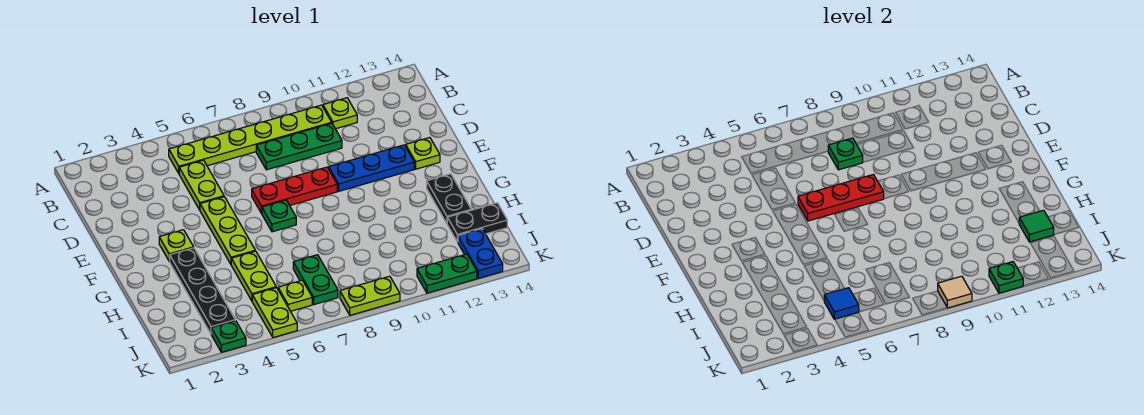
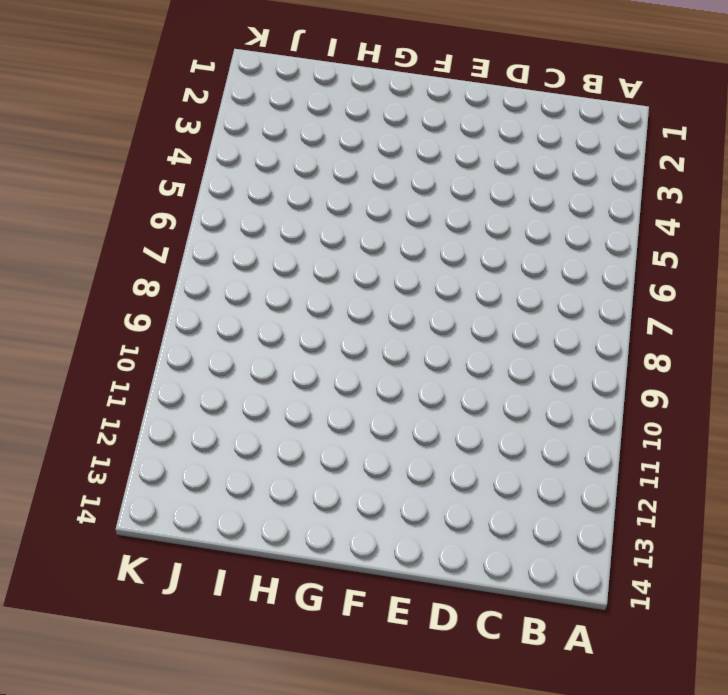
none -> lime 1x6 plate [169,105,332,173]
none -> lime 1x1 plate [323,98,357,129]
none -> lime 1x2 plate [179,160,224,210]

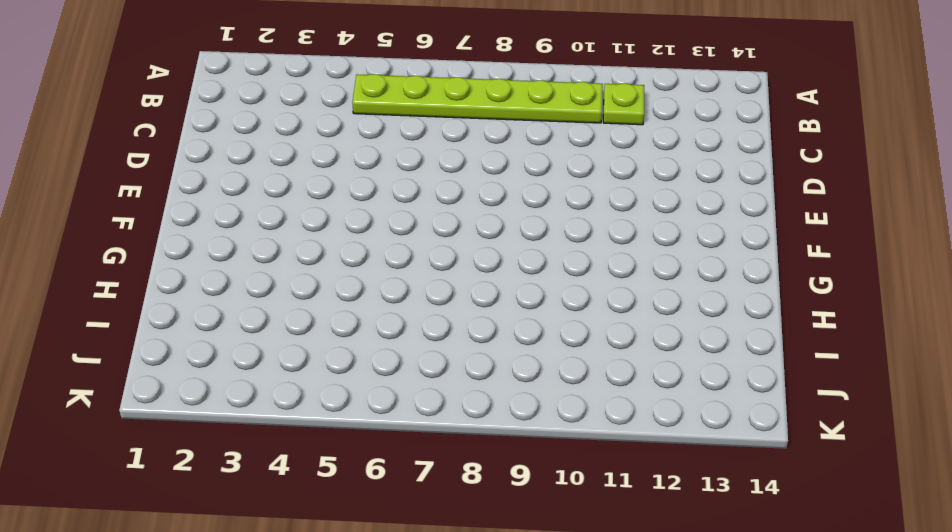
none -> lime 1x2 plate [179,160,224,210]
none -> green 1x3 plate [256,123,342,170]
none -> lime 1x3 plate [200,197,255,264]

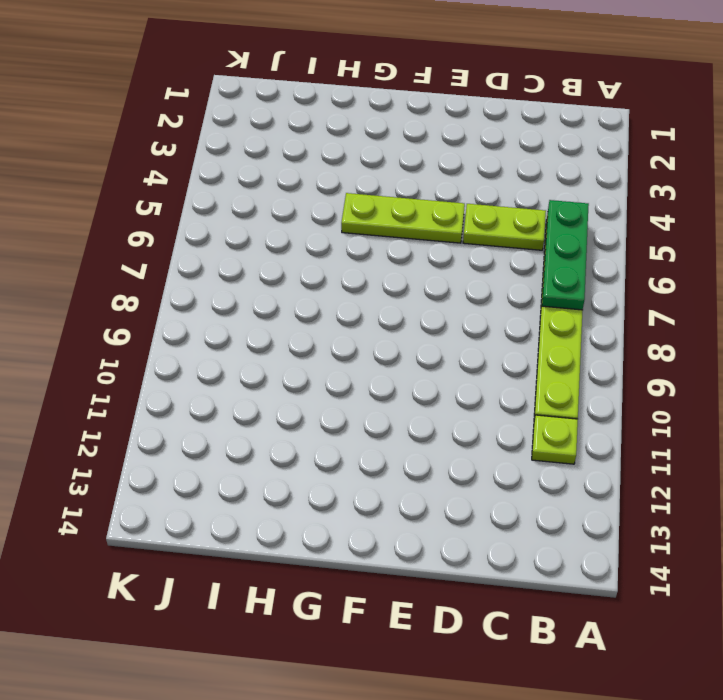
green 1x3 plate [542,200,589,310] -> green 1x3 plate moved to [256,123,342,170]
none -> red 1x3 plate [252,167,337,214]
none -> blue 1x3 plate [329,145,414,191]
none -> lime 1x1 plate [406,138,440,169]

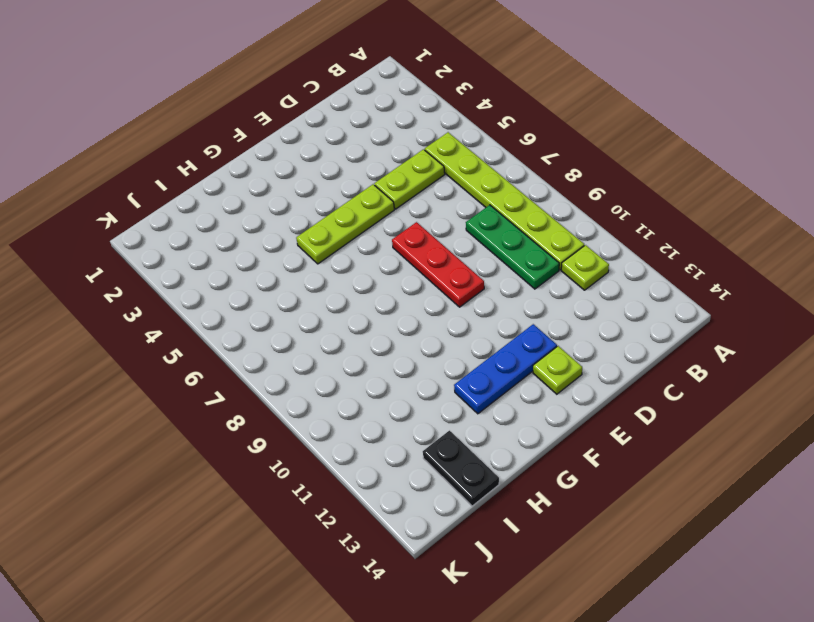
blue 1x3 plate [454,324,557,414] -> blue 1x3 plate turned to [329,145,414,191]
none -> lime 1x1 plate [159,230,194,261]
none -> green 1x1 plate [262,200,296,232]
none -> black 1x4 plate [170,248,235,334]

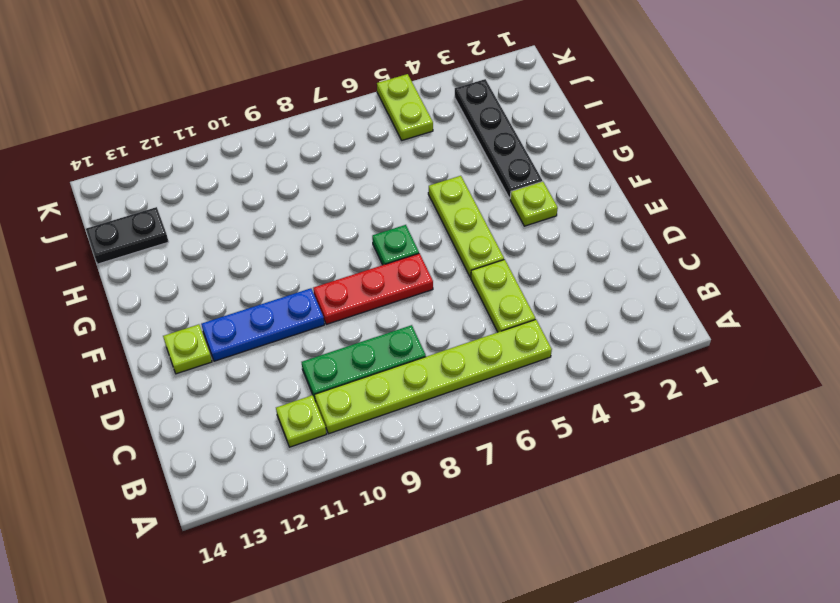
none -> black 1x2 plate [427,174,471,223]
none -> lime 1x2 plate [231,251,276,301]
none -> green 1x2 plate [293,255,338,305]

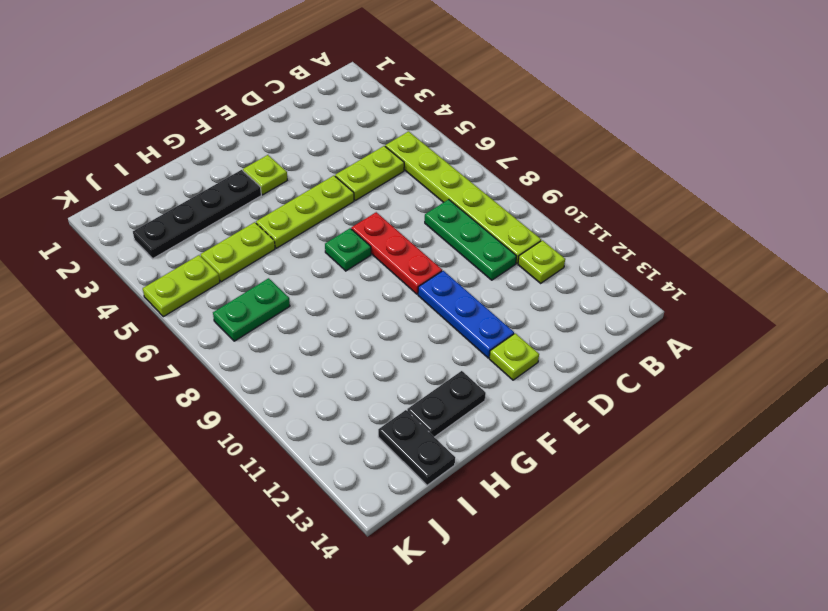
none -> lime 1x1 plate [278,280,312,311]
none -> blue 1x2 plate [458,229,503,278]
none -> green 1x1 plate [211,321,246,352]

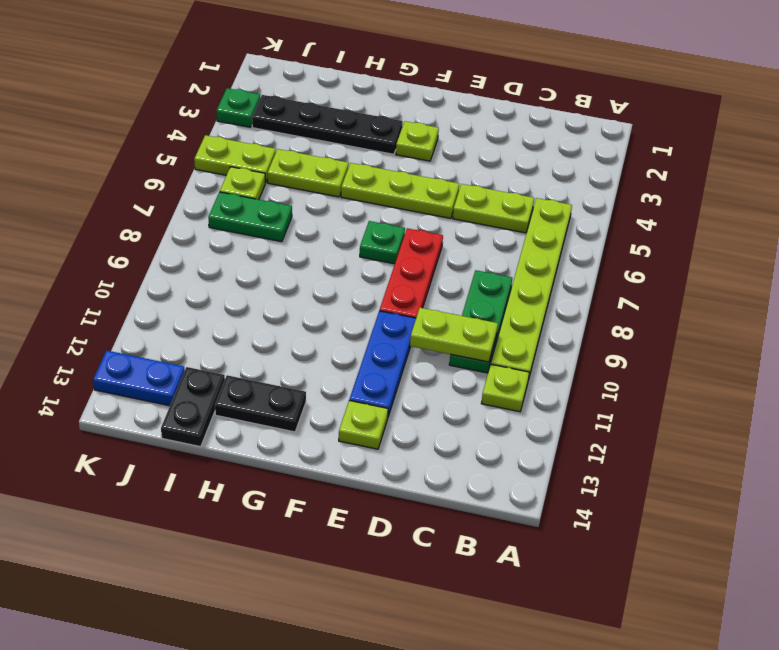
lime 1x2 plate [410,308,498,362] -> lime 1x2 plate turned to [340,276,400,315]
none -> green 1x2 plate [417,254,477,293]
none -> green 1x1 plate [828,138,863,170]
none -> red 1x3 plate [798,175,884,221]

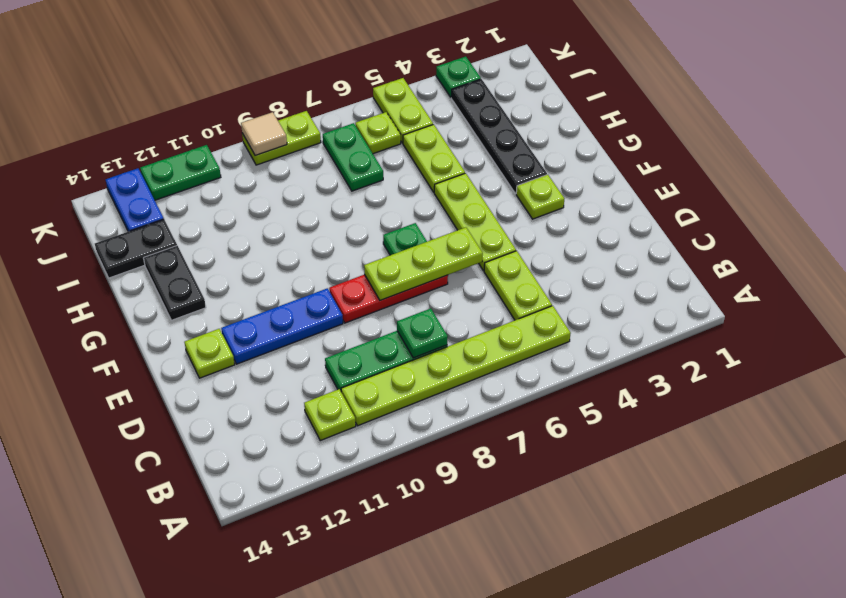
lime 1x3 plate [364,227,483,300] -> red 1x3 plate [798,175,884,221]
none -> green 1x1 tile [1019,210,1054,242]
none -> blue 1x1 tile [824,288,859,319]
none -> green 1x1 plate [989,262,1023,293]

